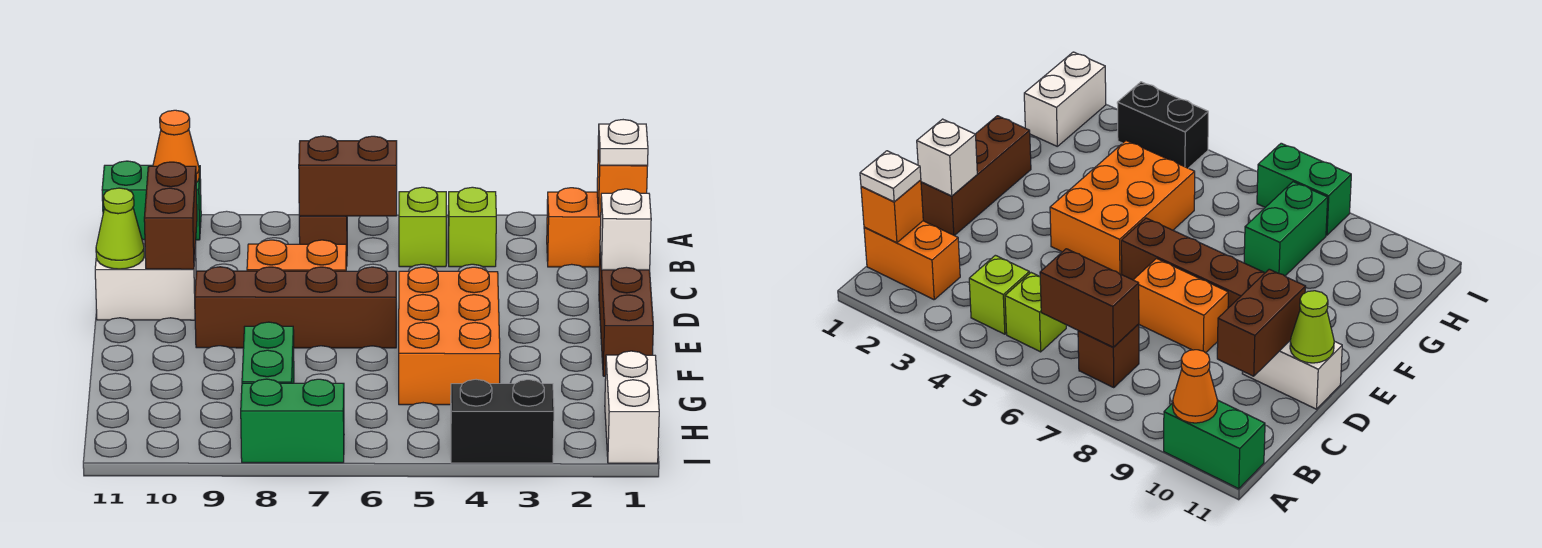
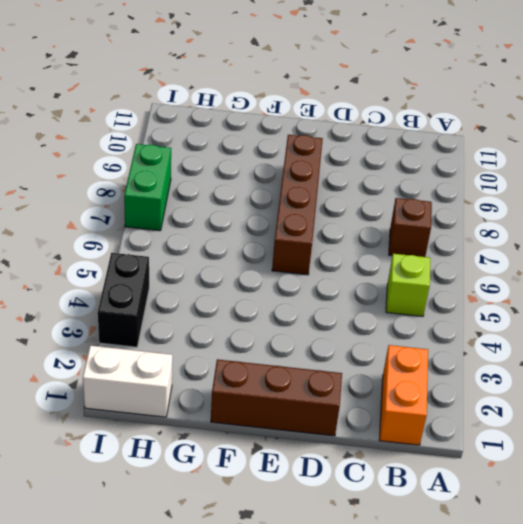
none -> green 1x2 brick [102,161,201,240]
none -> lime 1x1 brick [448,187,496,267]
none -> orange 1x2 brick [247,240,346,271]

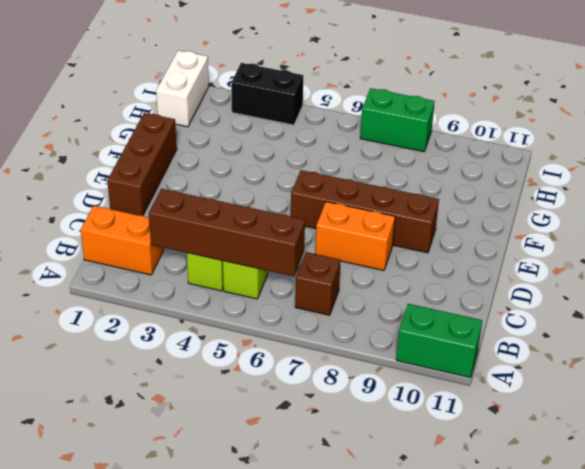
brown 1x4 brick [149,189,305,276] -> brown 1x2 brick [299,136,397,216]
none -> white 1x2 brick [95,244,196,320]
none -> orange 2x3 brick [399,267,500,405]
none -> green 1x2 brick [242,322,294,383]

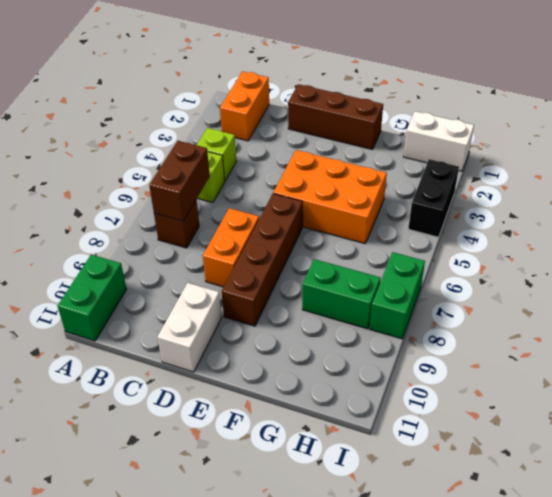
none -> orange 1x1 cone [153,110,199,183]
none -> orange 1x1 brick [597,144,647,216]
none -> brown 1x2 brick [144,162,197,269]

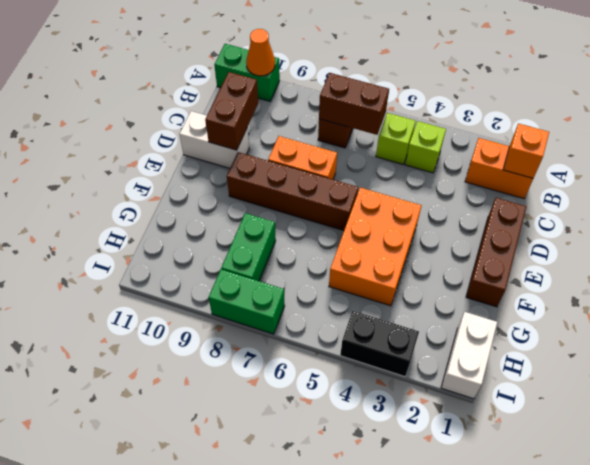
none -> white 1x1 brick [600,189,651,270]
none -> lime 1x1 cone [96,188,144,269]
none -> white 1x1 plate [598,120,648,165]

